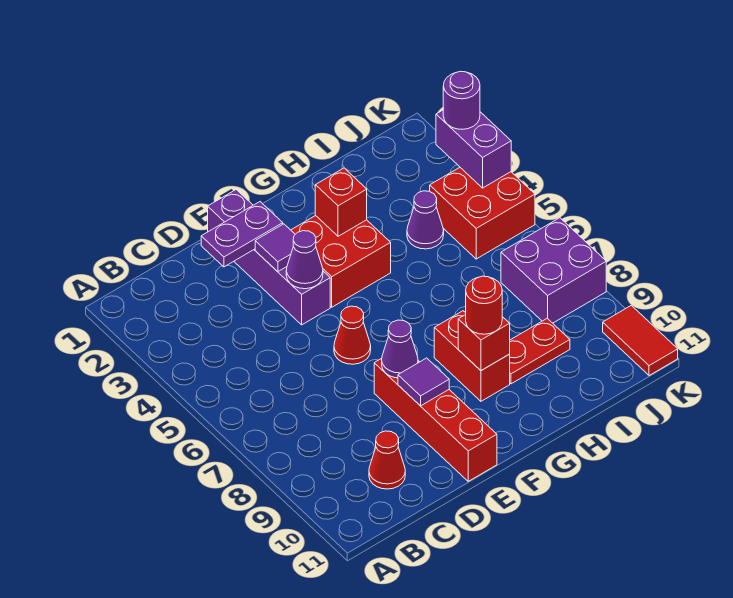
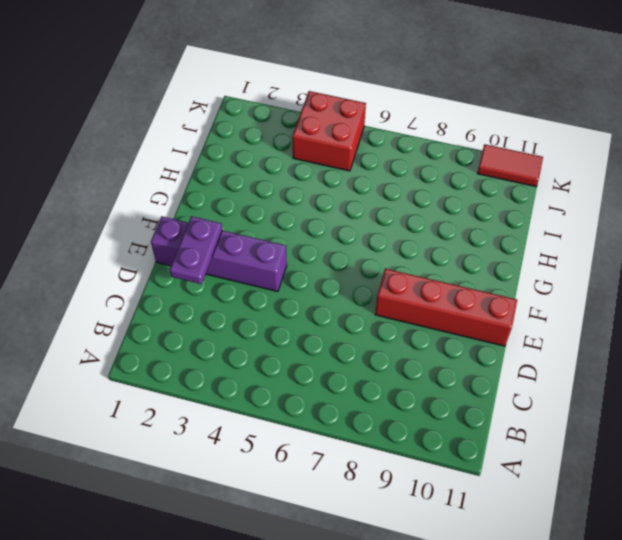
none -> red 1x1 cone [369,431,405,489]
none -> red 1x1 cone [334,306,371,364]
none -> red 2x2 brick [291,216,391,307]

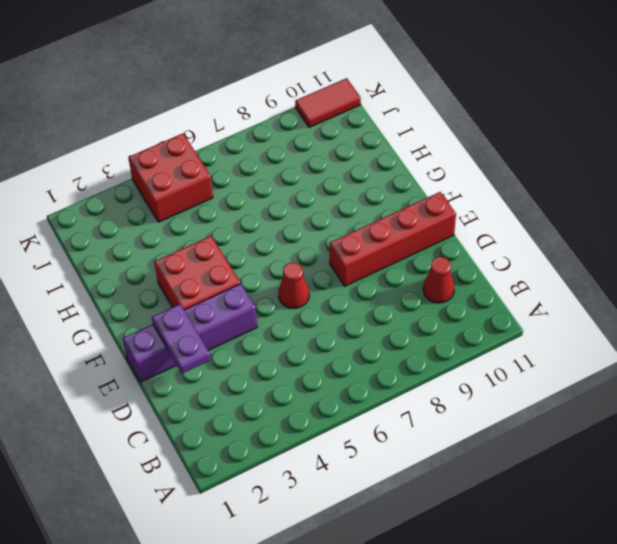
none -> red 1x2 brick [434,311,510,401]
none -> red 1x2 plate [510,318,570,384]
none -> purple 1x1 cone [407,191,444,249]

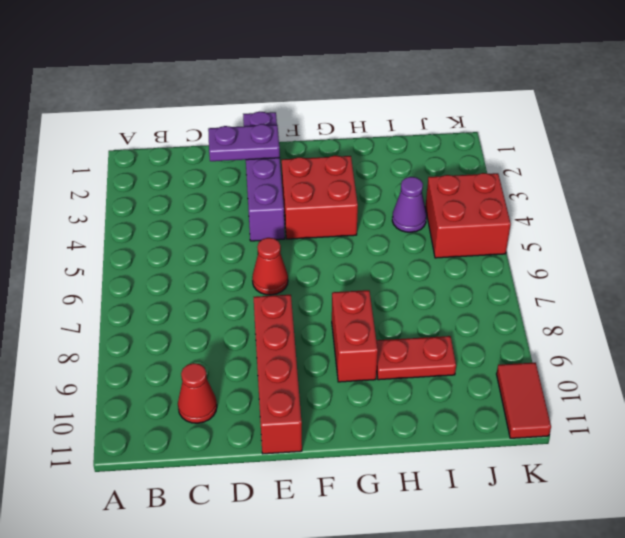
none -> purple 2x2 brick [501,218,606,323]
none -> purple 1x1 tile [255,224,295,272]
none -> purple 1x1 cone [286,231,323,289]

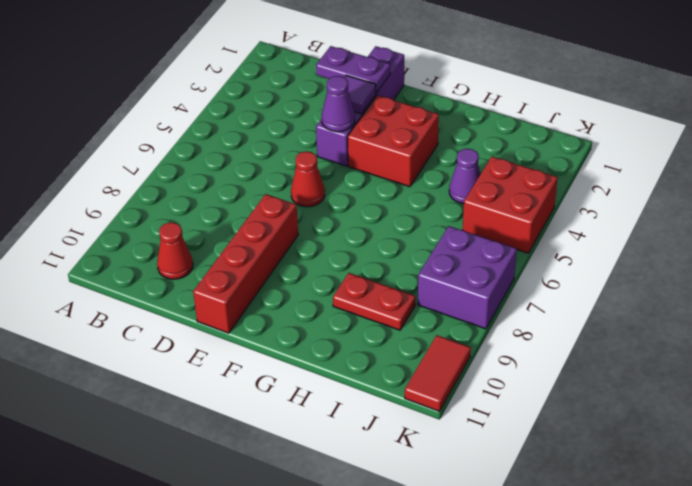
none -> red 1x2 brick [434,311,510,401]
none -> purple 1x1 cone [382,320,418,378]
none -> purple 1x1 tile [398,358,449,406]

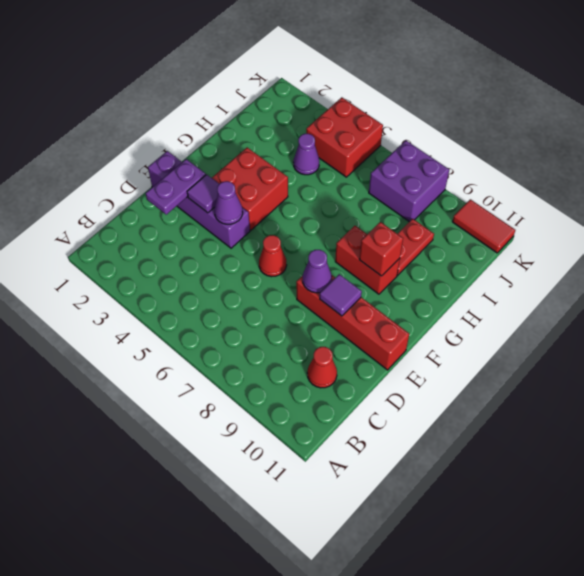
none -> red 1x1 brick [315,168,367,236]
none -> purple 1x2 brick [436,110,511,188]
none -> red 1x1 round brick [466,276,502,334]

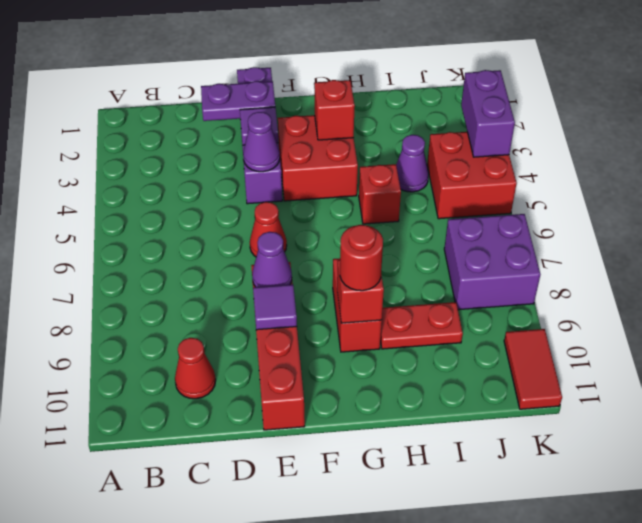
red 1x1 brick [359,164,401,224] -> none
none -> purple 1x1 round brick [443,71,480,129]

